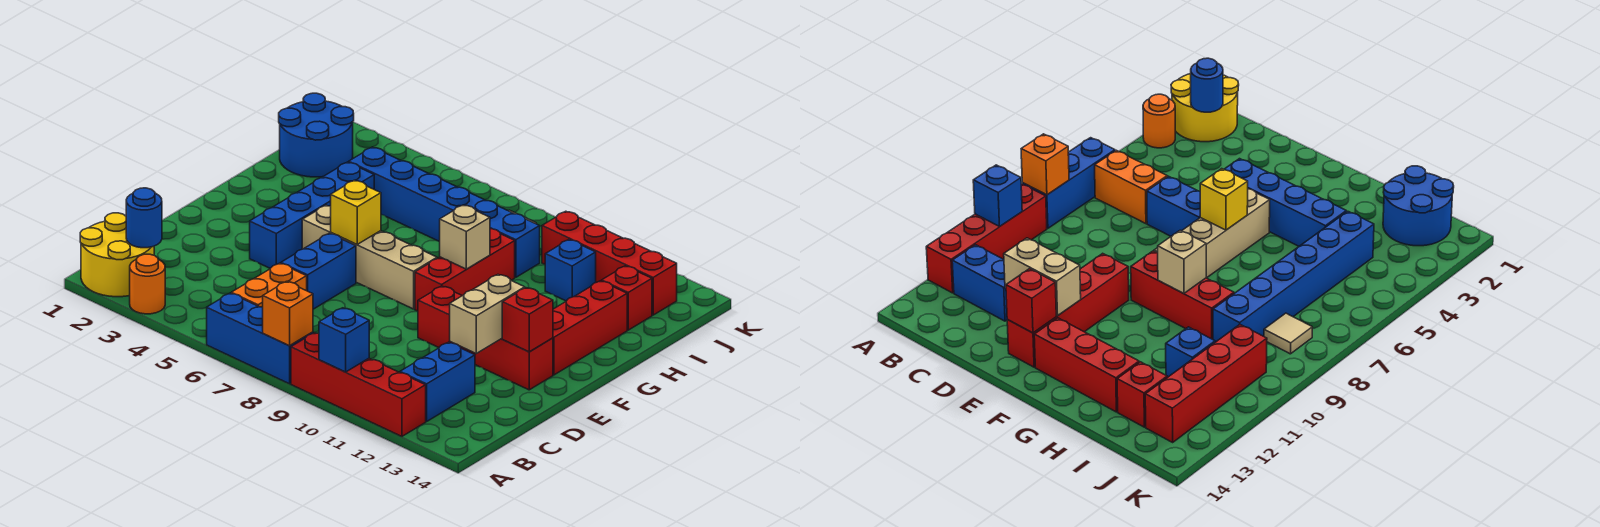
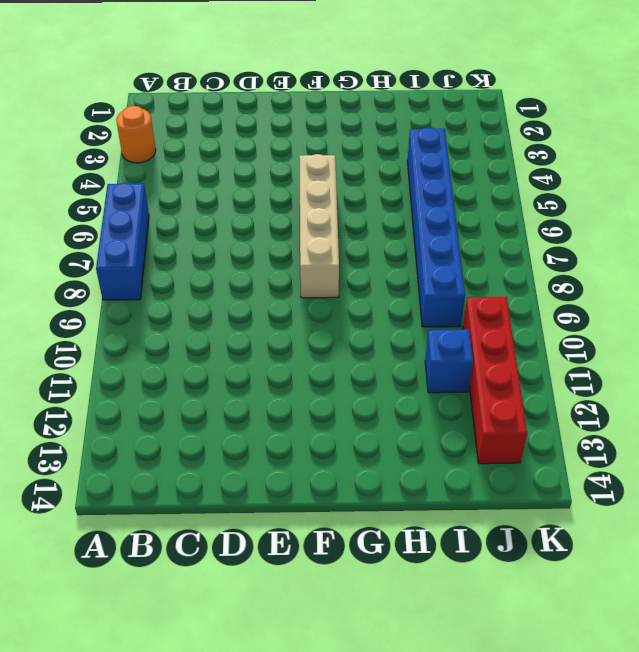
none -> yellow 2x2 round brick [80,213,154,297]
none -> red 1x4 brick [291,333,426,436]
none -> orange 1x2 brick [231,263,307,307]

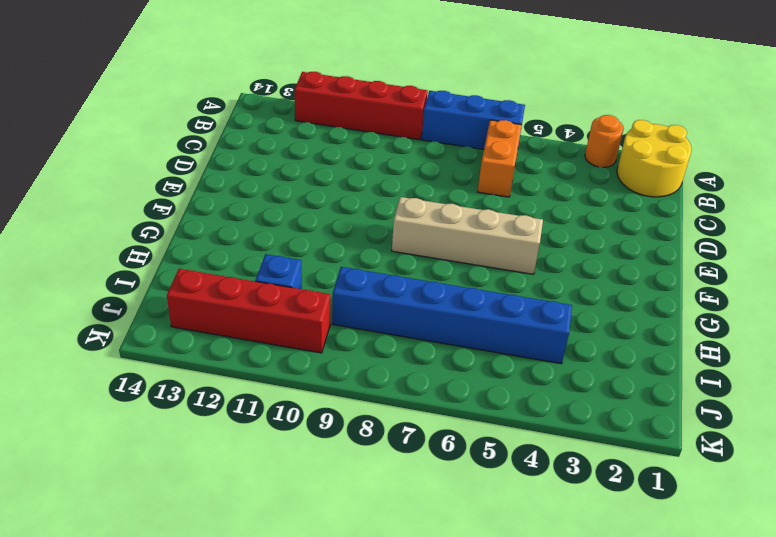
none -> blue 1x2 brick [400,342,475,421]
none -> blue 1x2 brick [281,233,356,309]
none -> blue 1x4 brick [250,162,374,268]

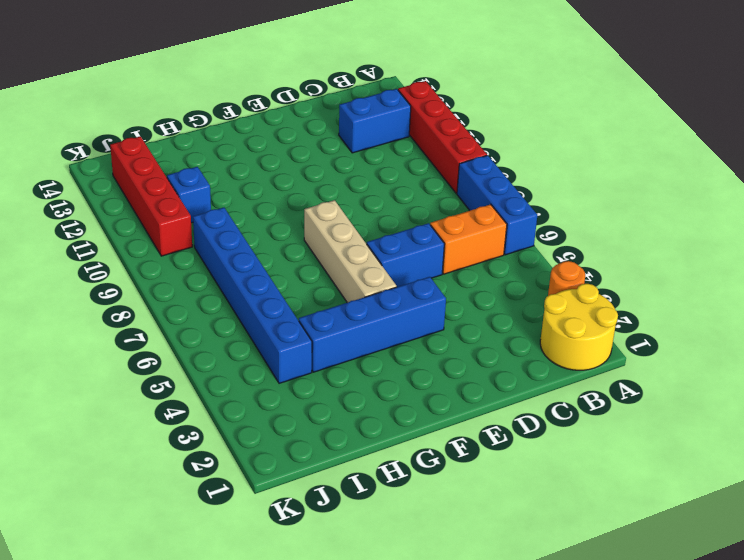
none -> red 1x4 brick [418,286,553,390]
none -> red 1x3 brick [415,229,515,311]
none -> red 1x3 brick [553,281,627,375]

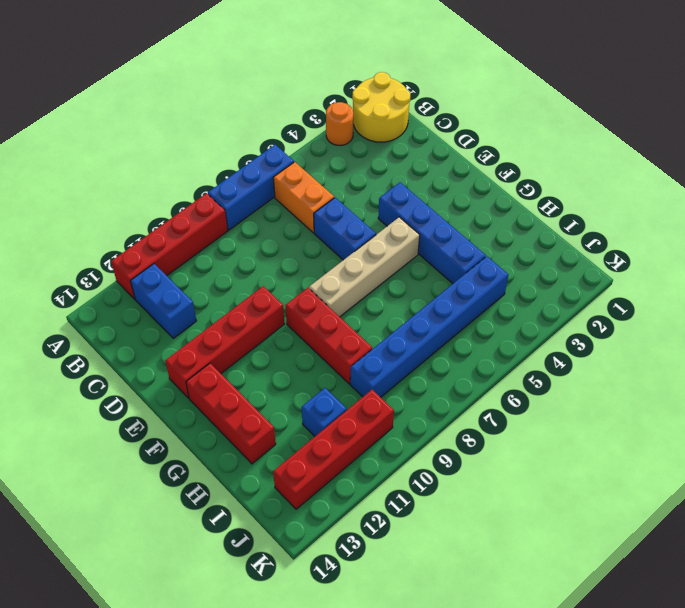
none -> blue 2x2 round brick [279,93,354,177]
none -> red 1x1 brick [602,266,652,330]
none -> tan 1x1 tile [1264,313,1312,354]

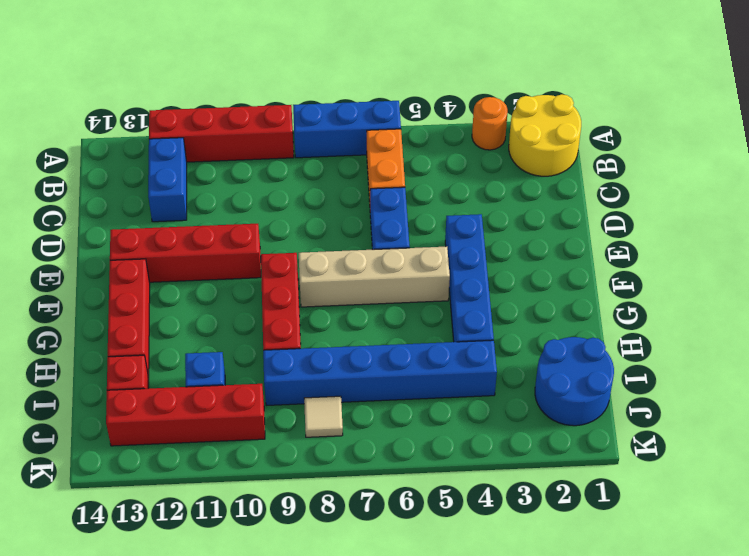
none -> orange 1x1 brick [263,281,313,346]
none -> blue 1x1 brick [319,308,369,372]
none -> blue 1x1 round brick [126,188,162,248]

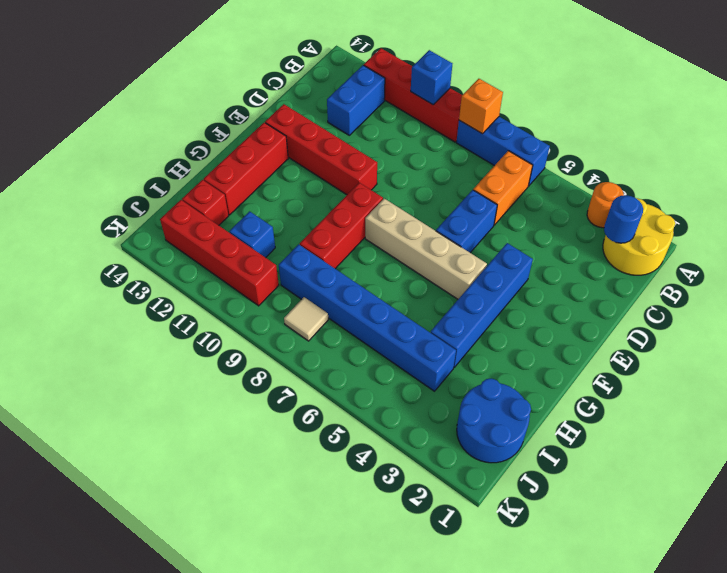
none -> tan 1x2 brick [450,275,525,353]
none -> red 1x1 brick [502,288,553,352]
none -> yellow 1x1 brick [331,180,381,244]

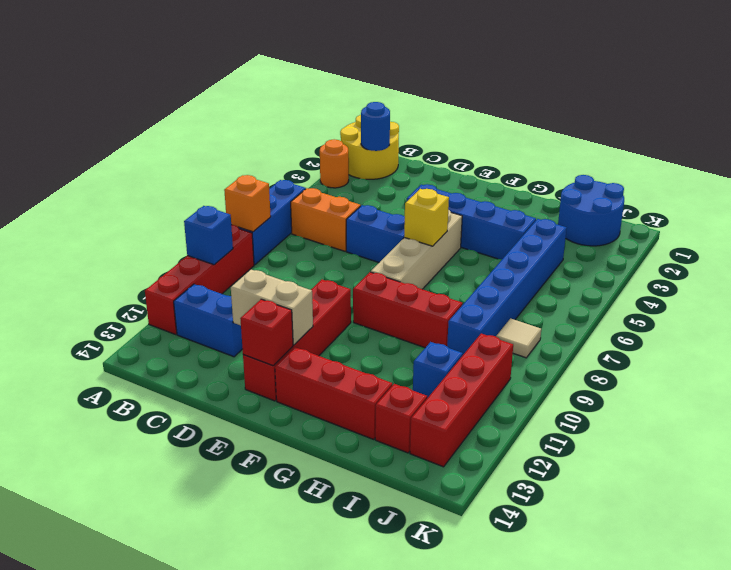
none -> tan 1x1 brick [440,205,490,269]

